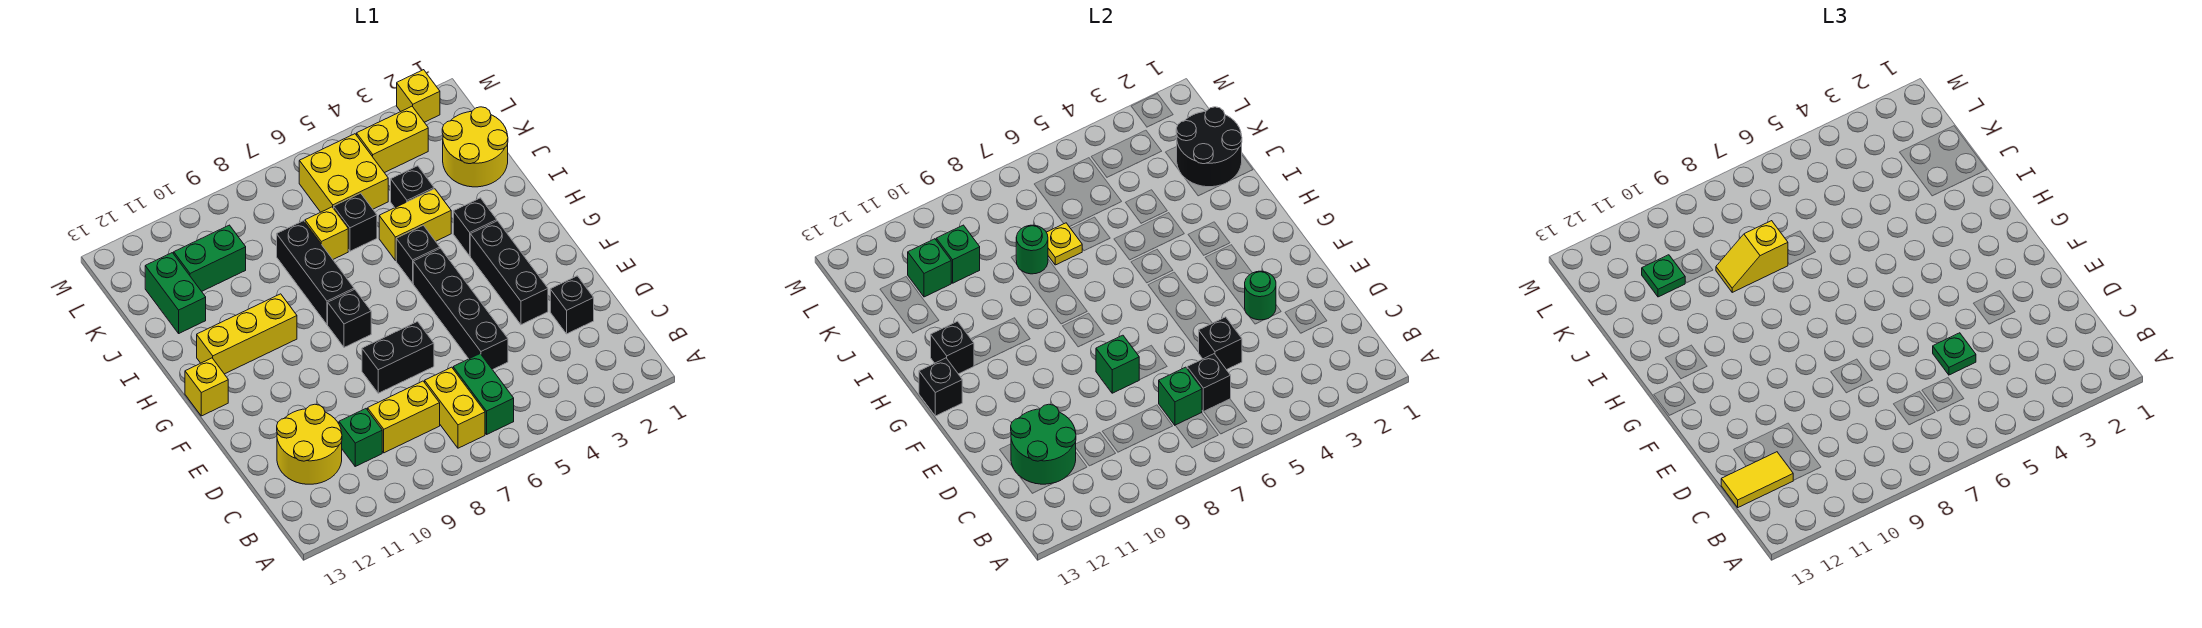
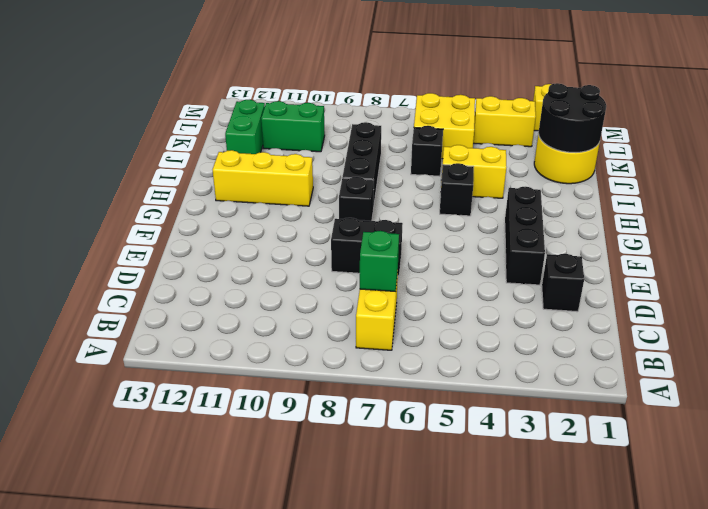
none -> green 1x2 brick [453,354,514,434]
none -> yellow 1x2 brick [368,381,440,453]
none -> green 1x1 brick [339,409,382,466]
none -> yellow 2x2 round brick [277,404,342,484]

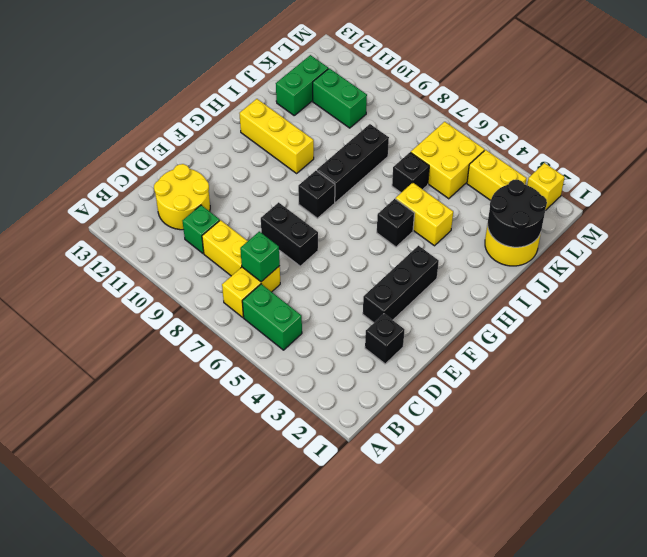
green 1x2 brick [242,284,302,350] -> green 1x2 brick turned to [453,354,514,434]
none -> black 1x4 brick [413,248,508,370]
none -> yellow 1x1 brick [185,358,228,416]
none -> black 1x1 brick [453,198,497,256]
none -> black 1x1 brick [391,166,434,208]

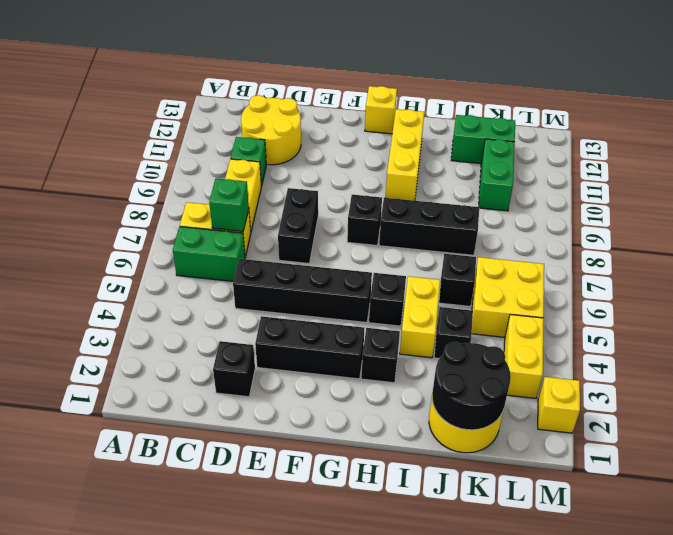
none -> yellow 1x1 brick [305,207,348,259]
none -> black 1x1 brick [1187,354,1231,412]
none -> green 2x2 round brick [1011,404,1076,484]
none -> black 1x1 brick [1199,317,1242,370]

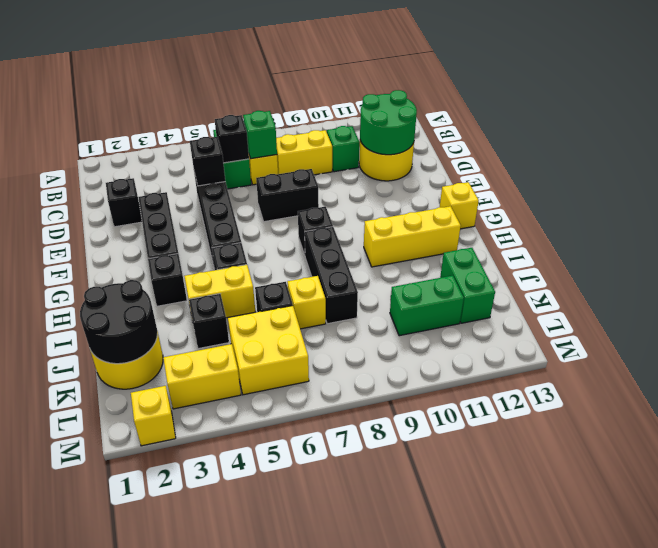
none -> green 1x1 round brick [1245,271,1276,320]
none -> green 1x1 brick [1096,335,1139,393]
none -> black 1x1 brick [919,358,962,416]
none -> black 1x1 brick [931,321,974,374]

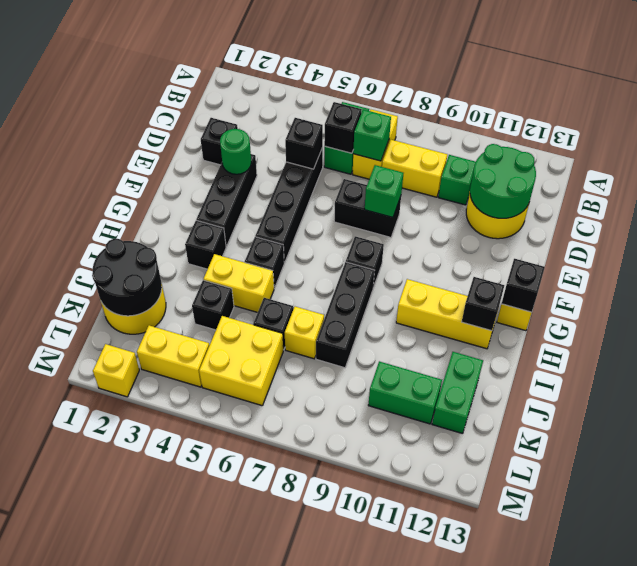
none -> yellow 1x1 plate [1046,223,1082,265]
none -> green 1x1 round brick [1016,225,1048,274]
none -> green 1x1 brick [936,225,980,283]
none -> green 1x1 brick [908,239,951,297]

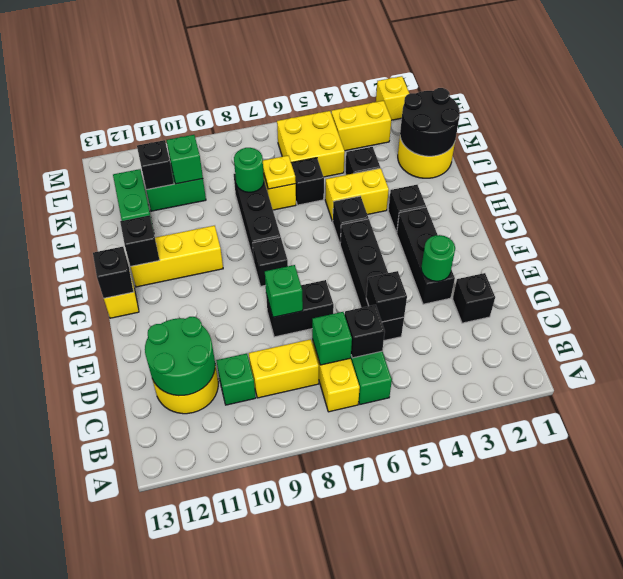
black 1x1 brick [137,140,174,190] -> green 1x1 brick [908,239,951,297]
none -> yellow 1x2 tile [1721,452,1793,507]
none -> green 1x1 plate [1933,333,1976,375]
none -> yellow 1x2 slope [1716,221,1788,292]
none -> green 1x1 plate [1642,255,1685,297]

